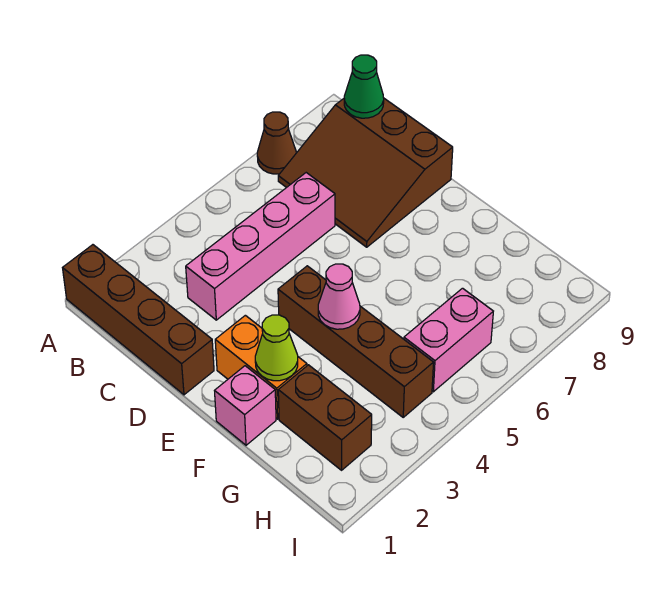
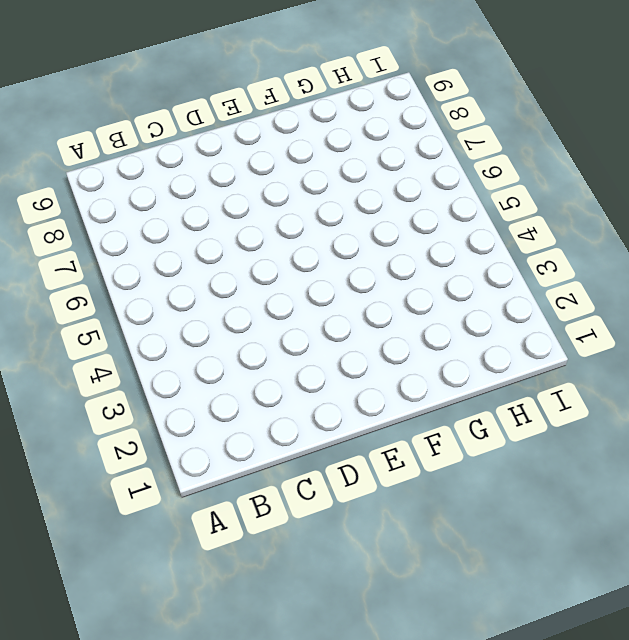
none -> brown 1x4 brick [63,245,214,395]
none -> brown 1x1 cone [257,112,296,174]
none -> brown 3x3 slope [278,99,453,247]

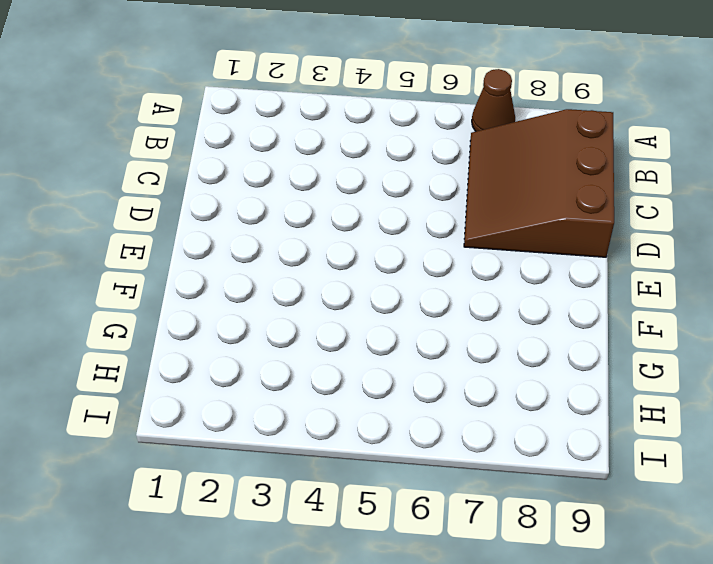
none -> brown 1x4 brick [63,245,214,395]
none -> pink 1x4 brick [186,173,335,320]
none -> orange 1x2 brick [215,315,307,419]

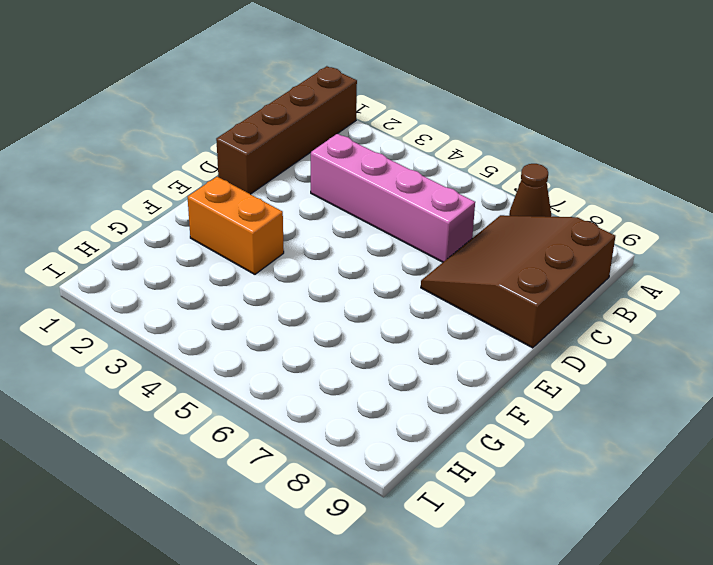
orange 1x2 brick [188,177,284,274] -> orange 1x2 brick turned to [215,315,307,419]
none -> brown 1x4 brick [278,266,434,417]
none -> pink 1x1 brick [215,366,276,445]
none -> brown 1x2 brick [278,365,372,470]

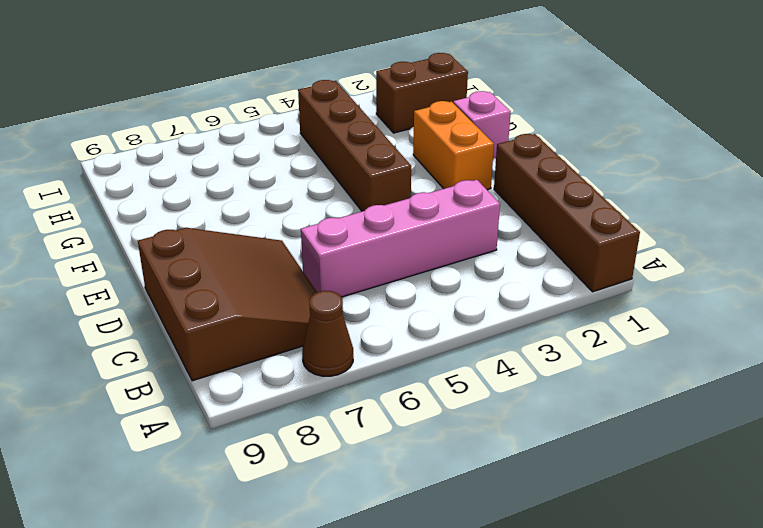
brown 1x2 brick [376,53,468,133] -> brown 1x2 brick turned to [278,365,372,470]
none -> pink 1x2 brick [404,288,493,392]
none -> green 1x1 cone [344,55,384,118]
none -> lime 1x1 cone [255,315,298,381]

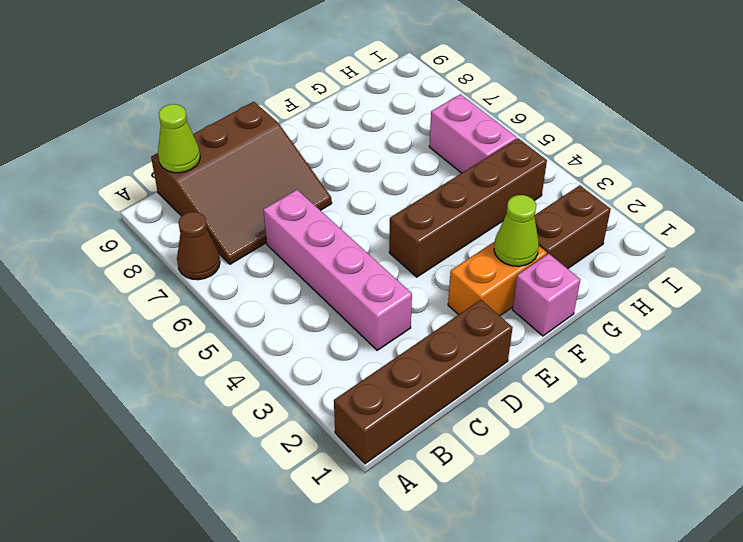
lime 1x1 cone [158,104,200,173] -> green 1x1 cone [344,55,384,118]
none -> pink 1x1 cone [318,264,360,329]

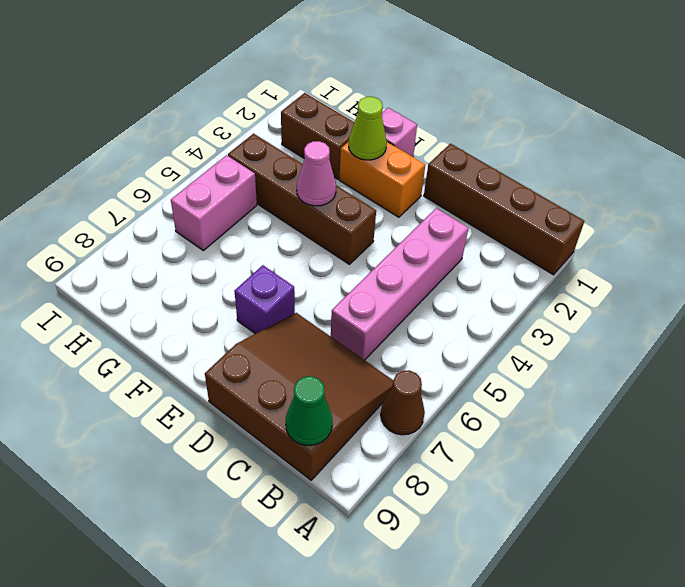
purple 1x1 brick [235,265,295,334] -> none

